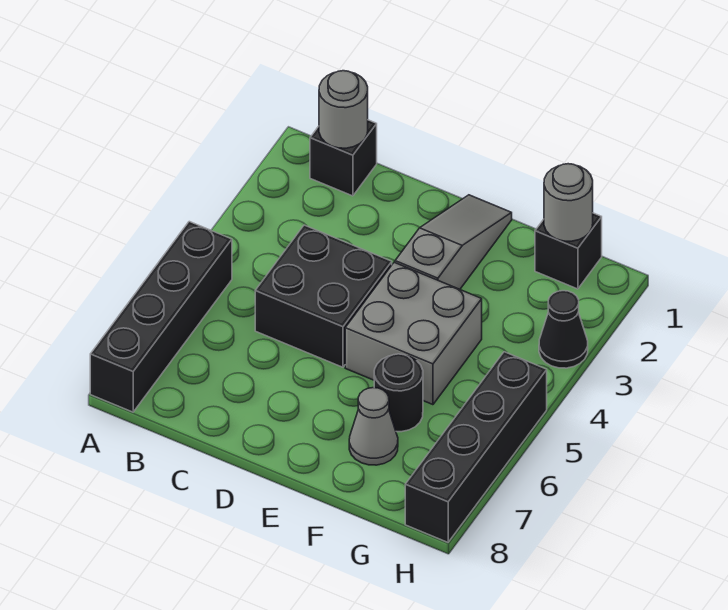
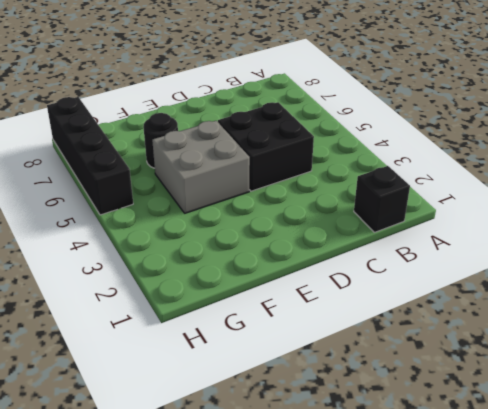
none -> black 1x4 brick [90,222,232,412]
none -> grey 1x3 slope [395,195,512,289]
none -> grey 1x1 cone [349,388,398,465]

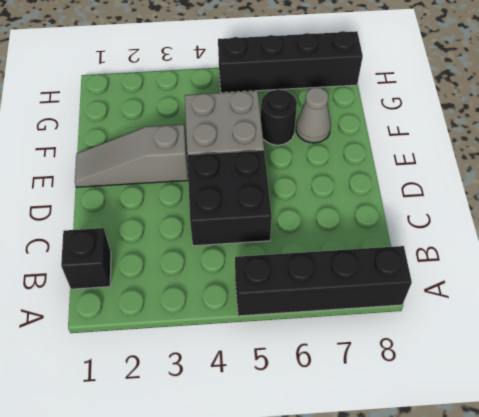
none -> black 1x1 brick [535,213,602,289]
none -> black 1x1 cone [539,291,588,368]
none -> grey 1x1 round brick [319,71,368,148]

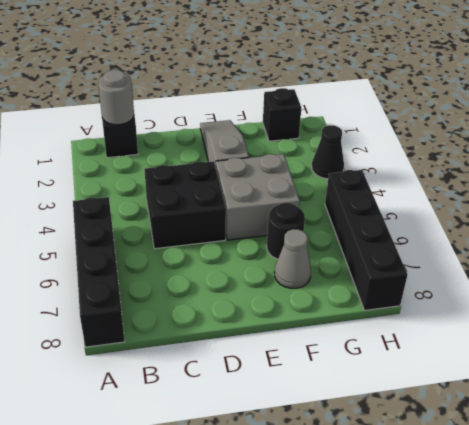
none -> grey 1x1 round brick [544,164,593,241]

